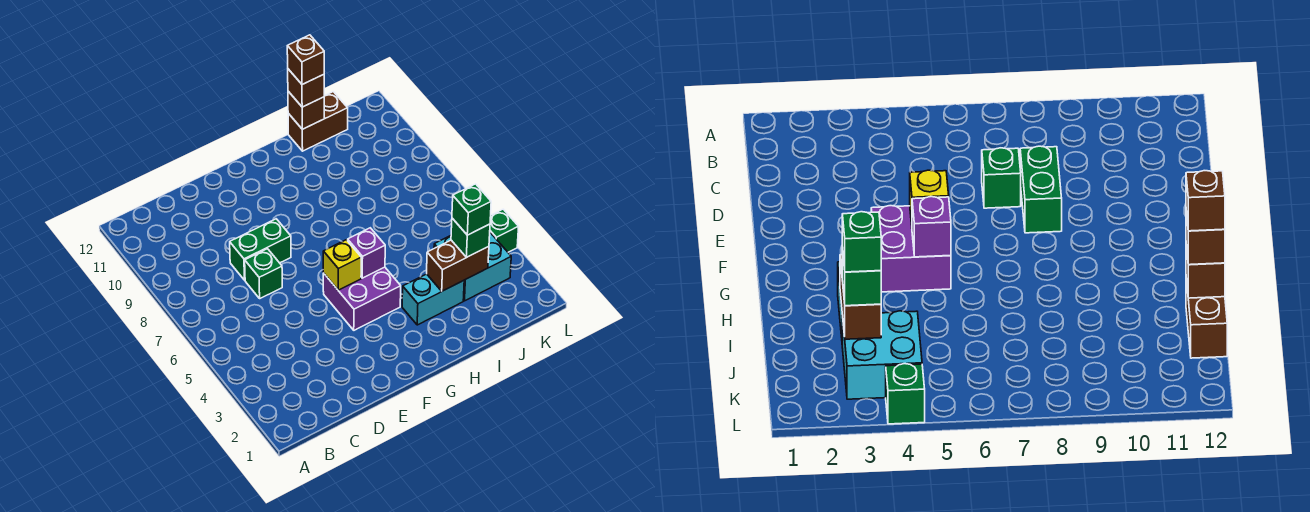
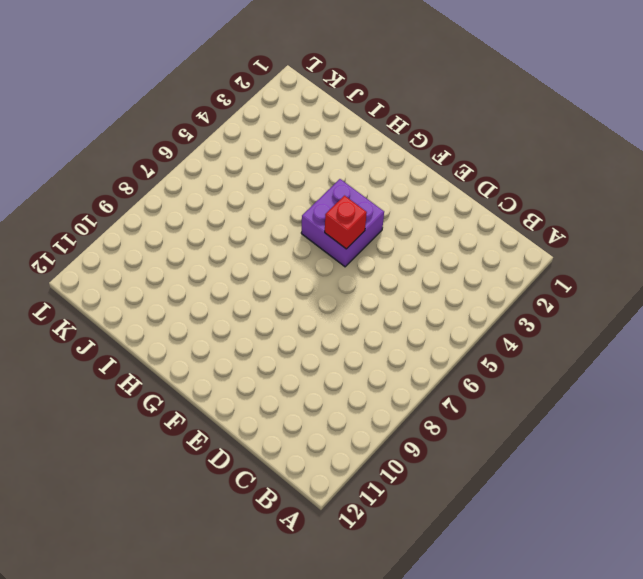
red 1x1 brick [325,196,367,249] -> yellow 1x1 brick [323,240,361,290]
none -> green 1x1 brick [245,249,282,298]
none -> green 1x2 brick [230,219,291,280]
none -> cyan 1x2 brick [402,274,464,325]

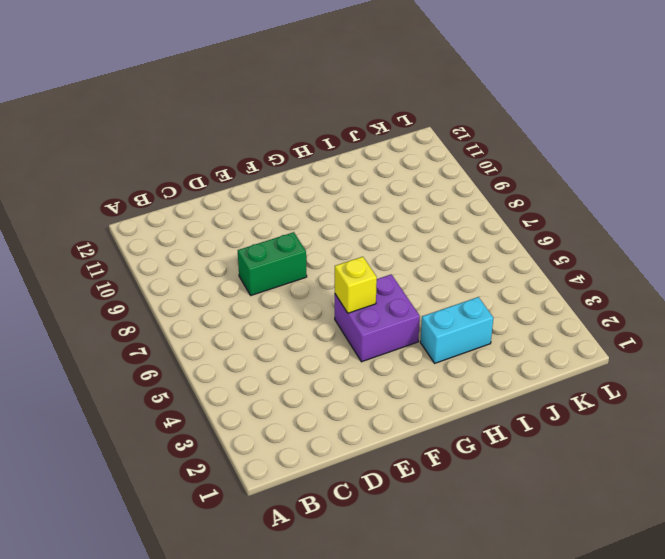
none -> green 1x1 brick [245,249,282,298]
none -> brown 1x2 brick [288,92,348,151]
none -> cyan 2x2 brick [434,233,511,301]

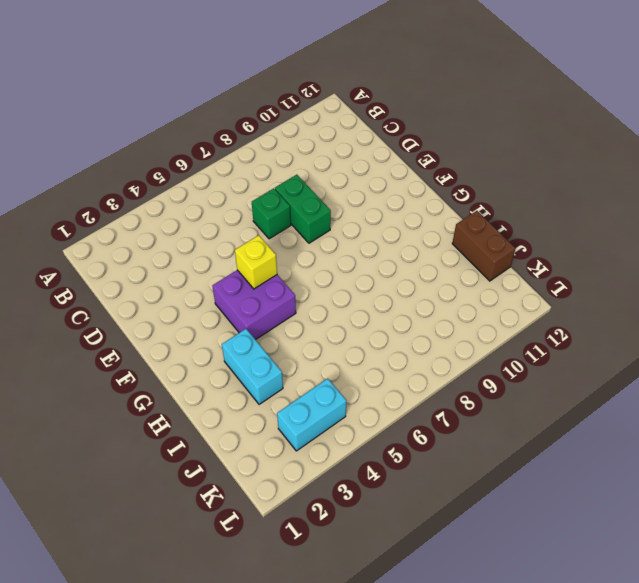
cyan 1x2 brick [277,378,346,451] -> cyan 2x2 brick [434,233,511,301]
none -> green 1x1 brick [490,209,519,252]
none -> purple 1x1 brick [348,228,385,278]
none -> brown 1x2 brick [427,240,489,291]

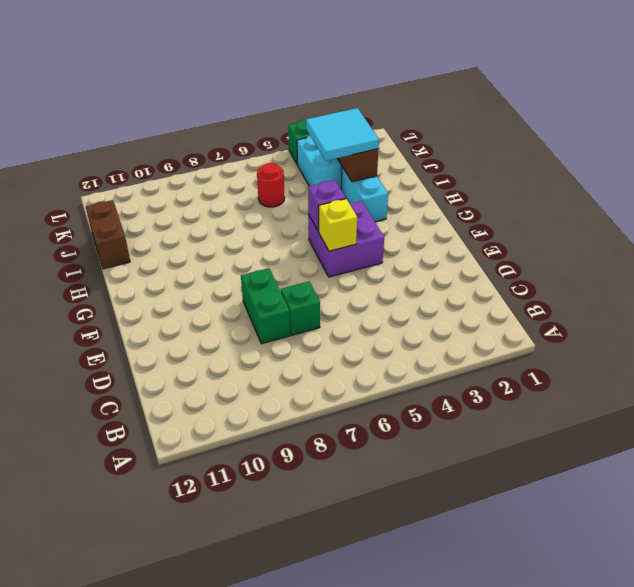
cyan 2x2 tile [306,108,379,161] -> green 1x1 brick [451,218,490,257]
red 1x1 round brick [257,163,285,207] -> none
none -> brown 1x1 brick [288,91,325,129]
none -> brown 1x1 brick [288,69,324,107]
none -> brown 1x1 brick [287,35,324,84]

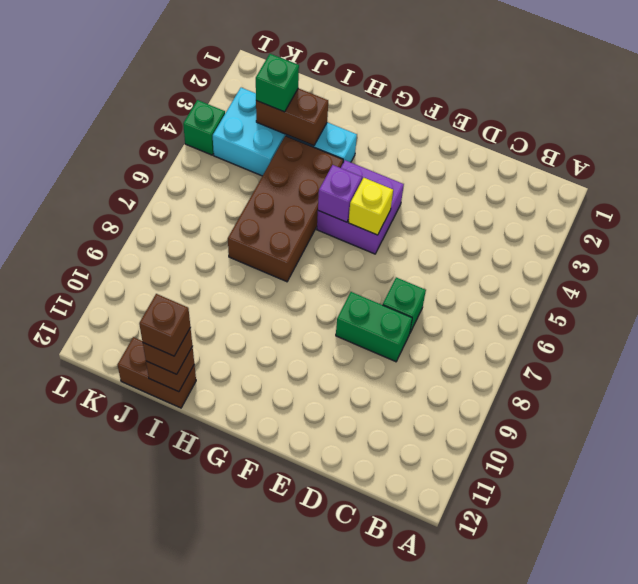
brown 2x4 brick [228,136,343,282] -> none
none -> green 1x1 brick [452,184,491,235]

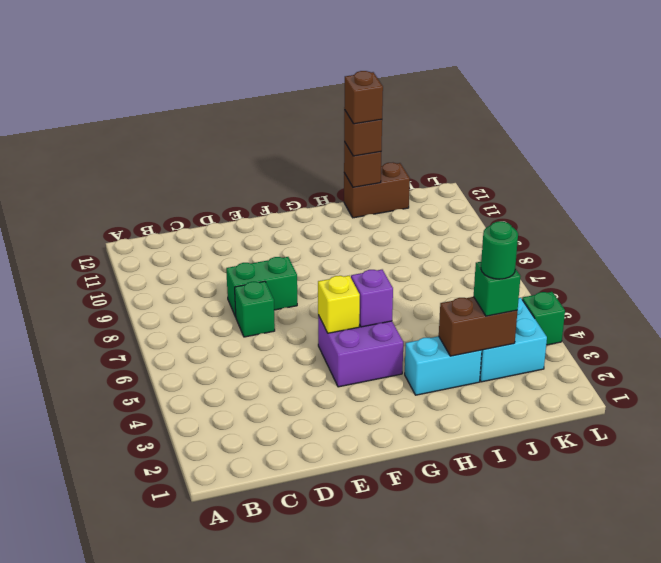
green 1x1 round brick [481,221,518,279] -> green 1x1 brick [452,184,491,235]

